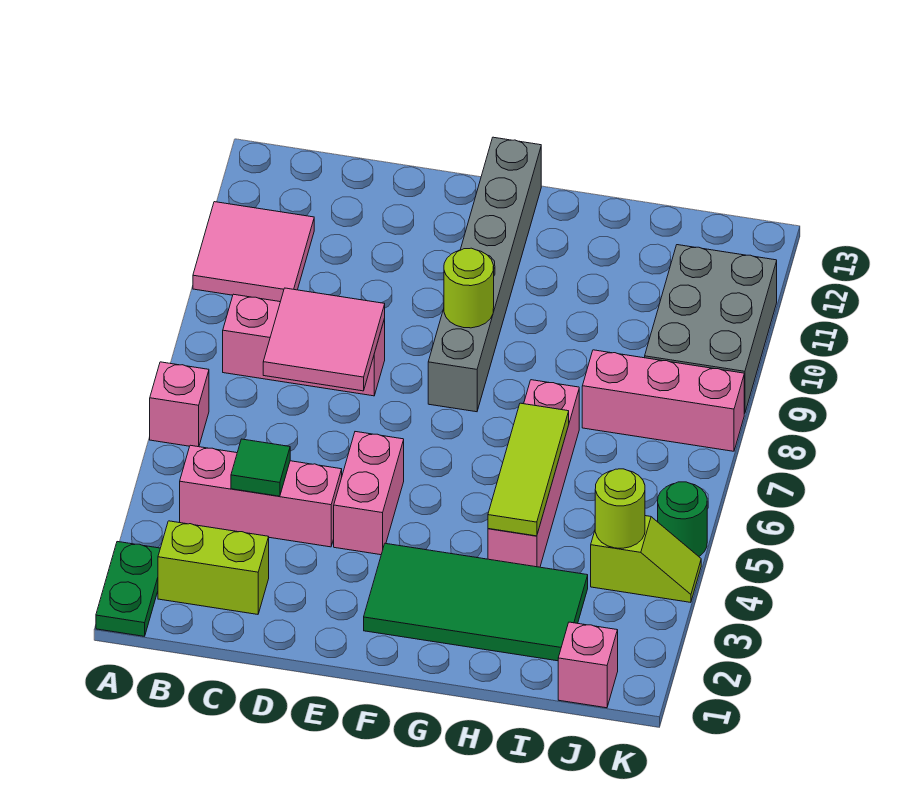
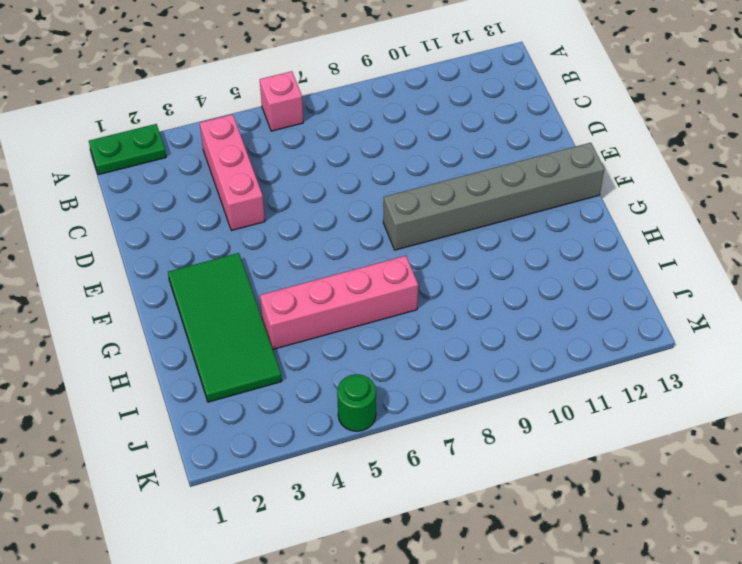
none -> pink 2x2 tile [193,202,314,302]
none -> lime 1x2 brick [158,521,269,614]
none -> pink 1x3 brick [223,294,385,396]

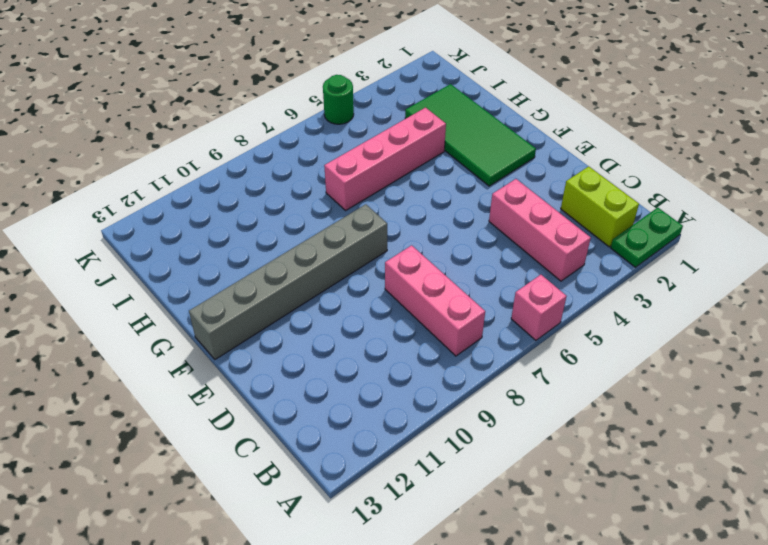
none -> pink 2x2 tile [193,202,314,302]
none -> pink 1x2 brick [334,432,404,555]
none -> pink 1x3 brick [582,350,744,451]

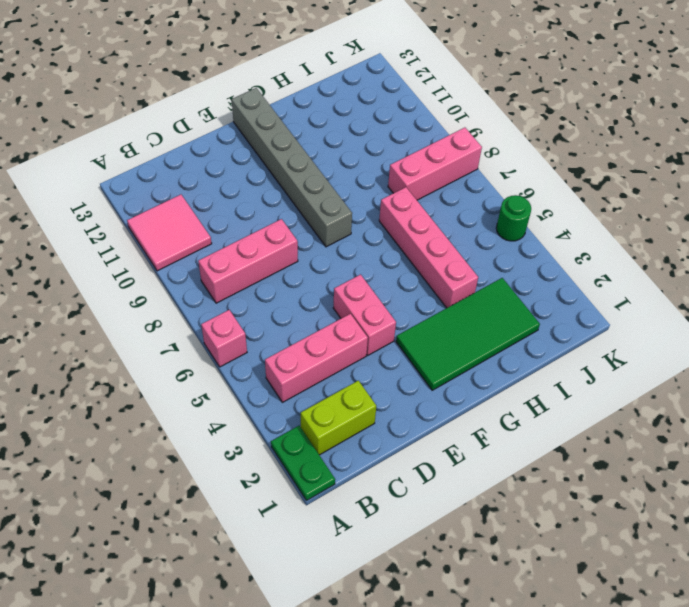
none -> pink 1x1 brick [558,622,618,708]
none -> lime 1x2 slope [591,516,701,602]
none -> grey 2x3 brick [645,245,777,414]

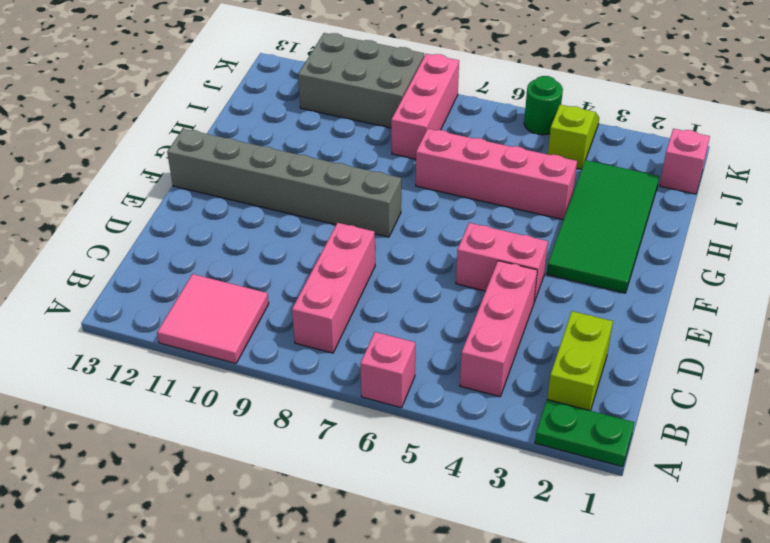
none -> green 1x1 tile [231,439,290,496]
none -> pink 2x2 tile [263,288,385,391]
none -> lime 1x1 round brick [444,248,494,328]

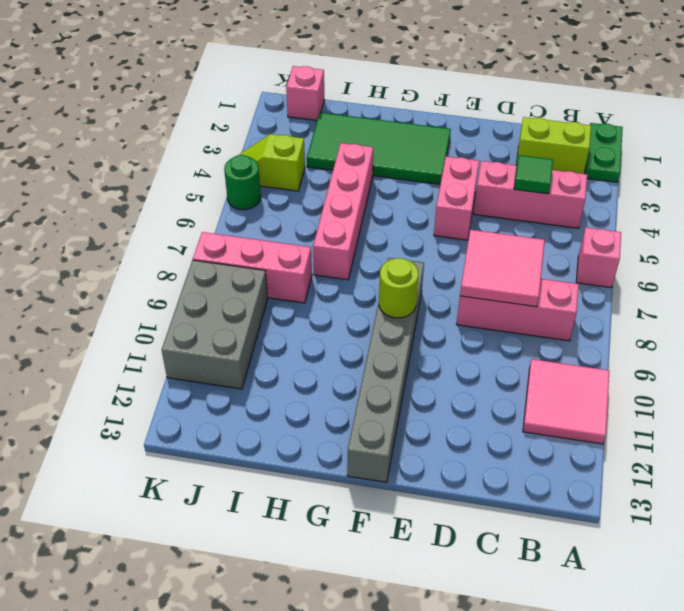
none -> lime 1x3 tile [488,403,569,536]
none -> lime 1x1 round brick [595,469,645,548]

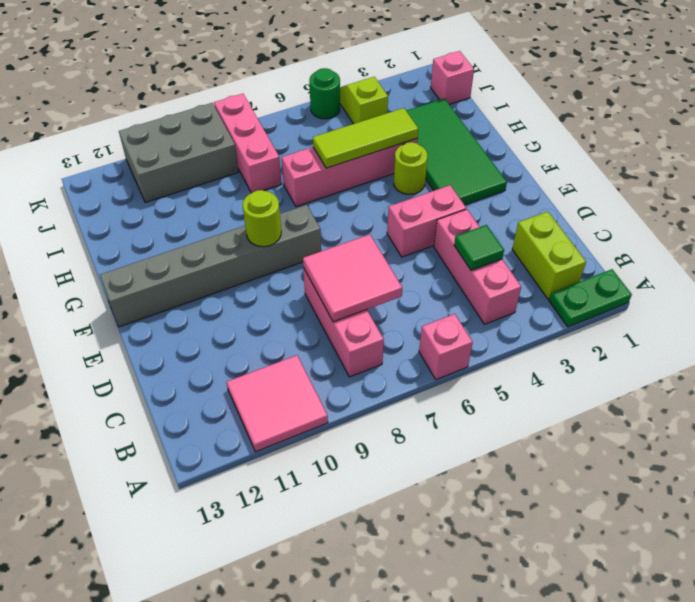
lime 1x1 round brick [394,142,427,194] -> lime 1x1 round brick moved to [595,469,645,548]

